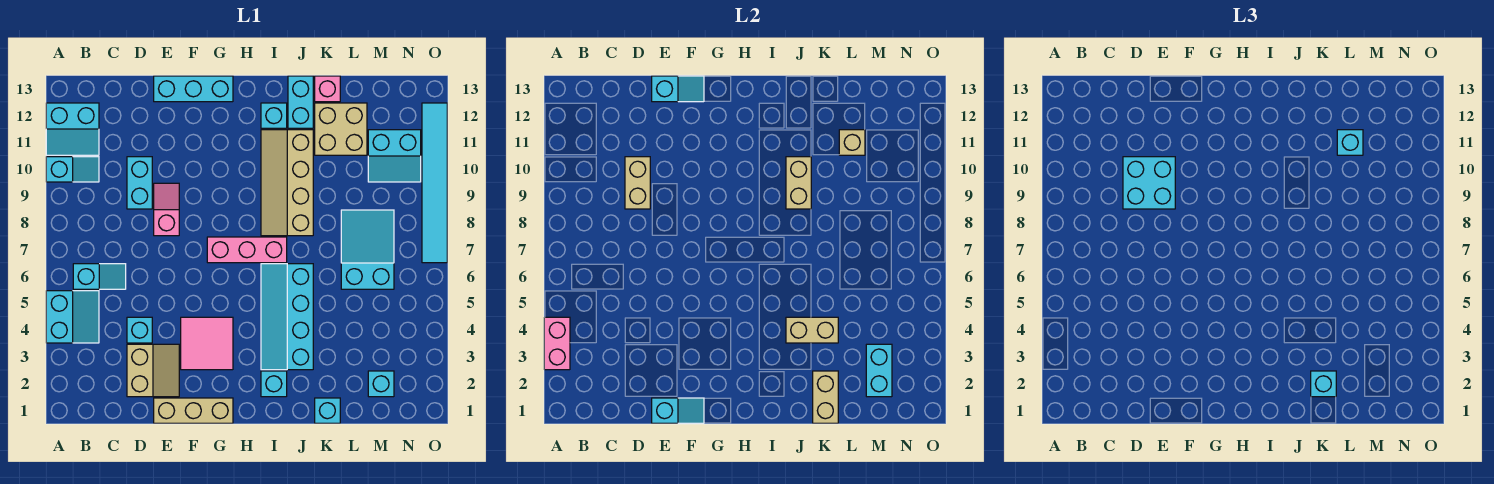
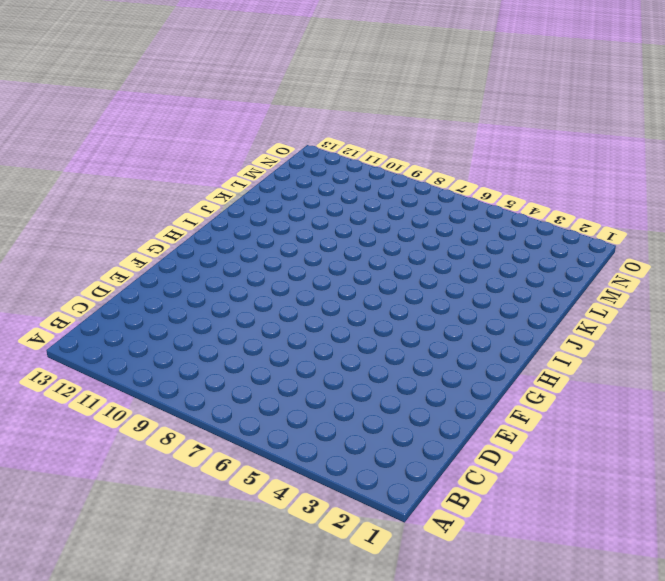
none -> cyan 2x2 slope [46,291,99,343]
none -> cyan 1x2 slope [46,157,99,182]
none -> cyan 2x2 slope [46,103,99,155]
none -> cyan 1x2 slope [73,264,126,289]

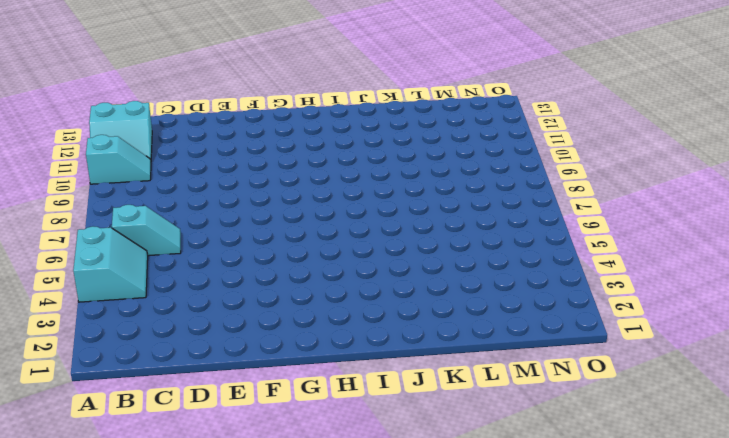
none -> tan 2x2 slope [127,344,179,397]
none -> cyan 1x1 brick [127,317,152,343]
none -> cyan 1x2 brick [127,157,152,209]
none -> tan 1x3 brick [154,398,233,423]

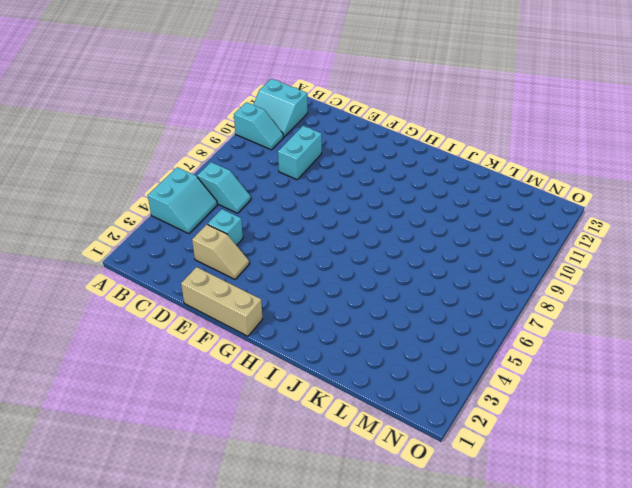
tan 1x2 slope [192,225,249,279] -> tan 2x2 slope [127,344,179,397]
none -> pink 1x2 slope [154,183,179,236]
none -> cyan 1x3 brick [154,76,233,102]
none -> pink 2x2 tile [181,317,233,370]
none -> pink 1x3 brick [207,237,287,263]

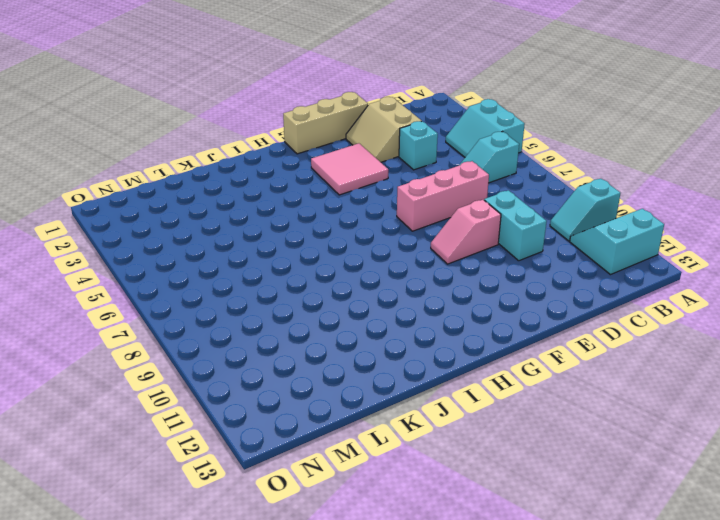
pink 1x3 brick [397,161,489,231] -> pink 1x3 brick moved to [207,237,287,263]
pink 1x2 slope [431,200,501,264] -> pink 1x2 slope turned to [154,183,179,236]
none -> cyan 1x3 brick [154,76,233,102]
none -> cyan 1x1 brick [261,371,287,397]
none -> cyan 2x4 slope [261,264,313,370]
none -> tan 2x4 slope [261,130,313,236]

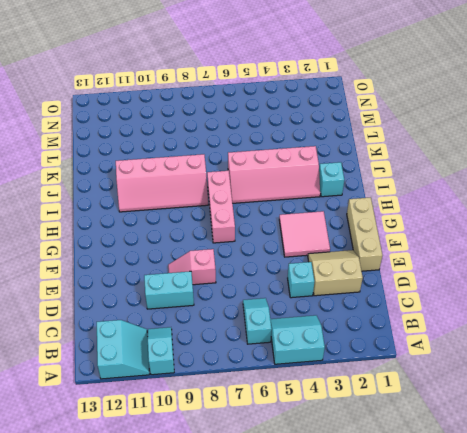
pink 2x4 slope [228,146,320,203] -> cyan 2x4 slope [261,264,313,370]
pink 2x4 slope [116,154,208,212] -> tan 2x4 slope [261,130,313,236]
none -> cyan 1x3 brick [154,76,233,102]
none -> cyan 1x1 brick [261,103,287,128]
none -> cyan 1x2 brick [288,76,313,128]
none -> cyan 1x1 brick [315,398,340,423]

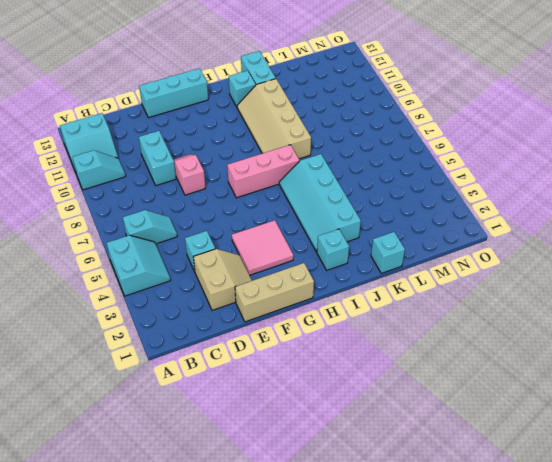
none -> tan 2x2 brick [315,103,367,155]
none -> pink 1x1 brick [315,76,340,102]
none -> cyan 2x3 slope [341,210,394,289]
none -> cyan 1x1 brick [368,371,394,397]

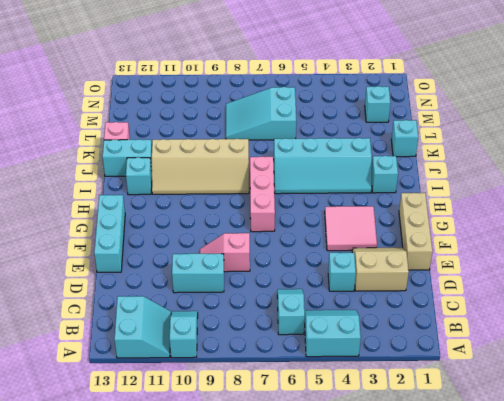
none -> tan 2x2 brick [315,103,367,155]
none -> cyan 2x2 slope [368,130,421,182]
none -> cyan 1x6 tile [422,103,447,263]
none -> pink 1x2 brick [544,317,570,370]

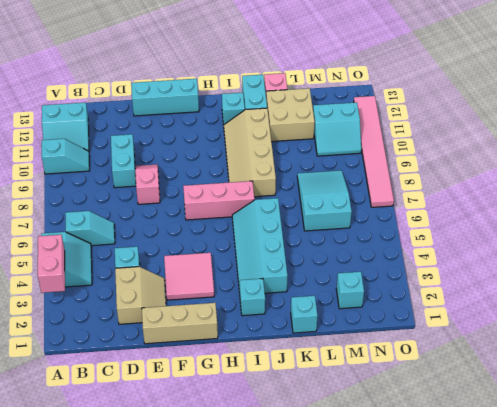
pink 1x6 tile [354,96,394,207] -> cyan 1x6 tile [422,103,447,263]
none -> tan 1x2 brick [625,157,650,209]
none -> cyan 1x2 slope [652,398,704,423]
none -> cyan 1x2 slope [652,76,704,102]
none -> tan 1x2 brick [786,317,838,343]

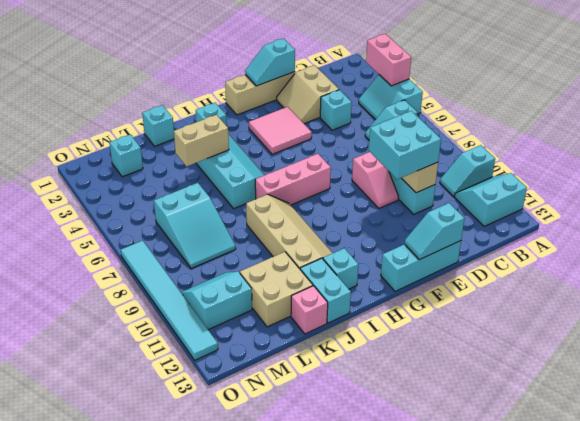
none -> tan 1x2 brick [786,157,811,209]
none -> tan 1x2 brick [813,371,838,423]
none -> tan 1x1 brick [839,130,865,155]
none -> cyan 1x2 brick [866,344,892,397]

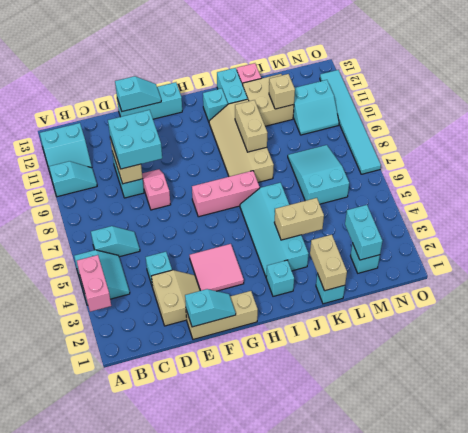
none -> cyan 1x1 brick [1311,371,1336,397]
none -> cyan 1x1 brick [1337,130,1363,155]

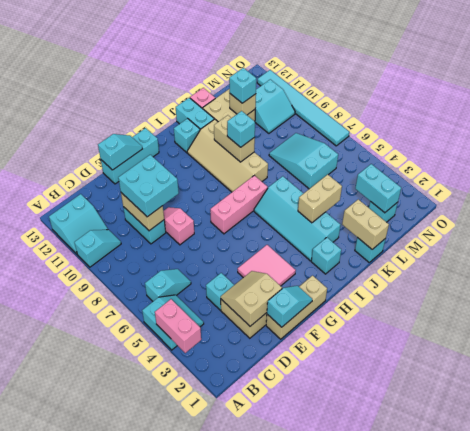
tan 2x2 slope [221,271,282,326] -> none
cyan 1x1 brick [227,111,255,147] -> cyan 1x1 brick moved to [1311,371,1336,397]

